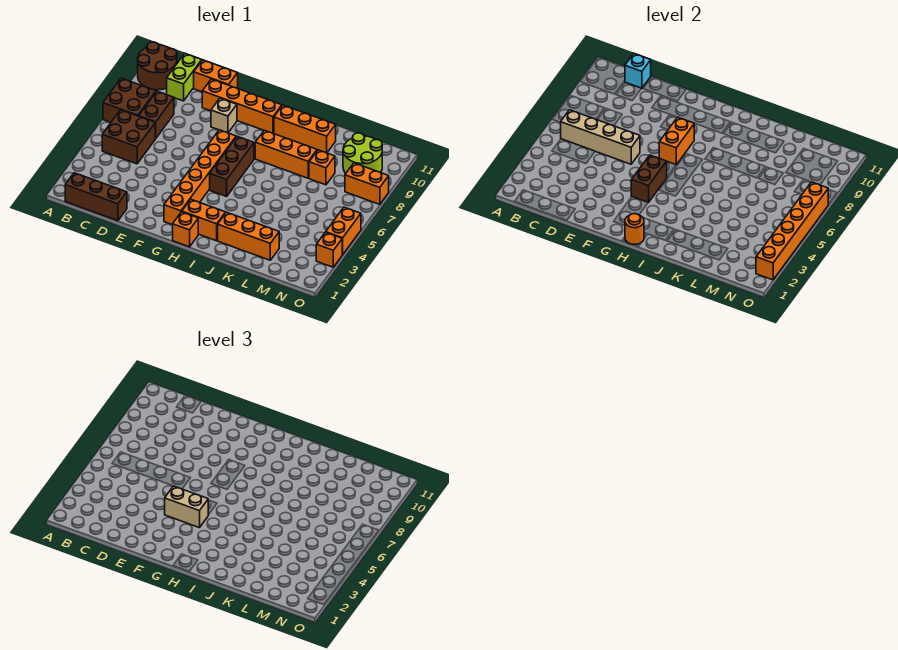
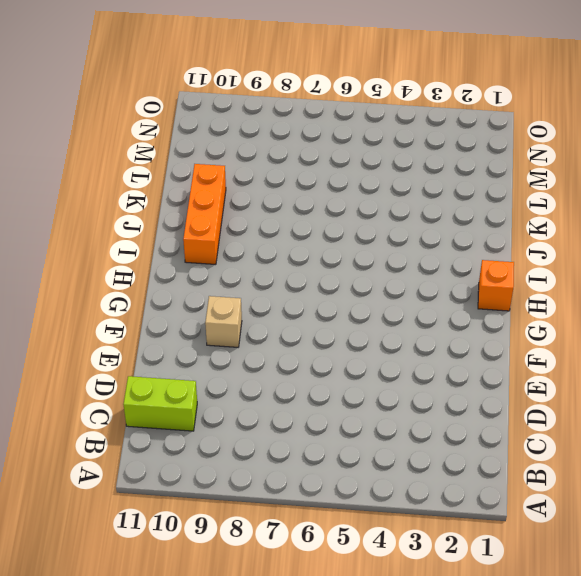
none -> brown 2x2 brick [103,78,156,122]
none -> brown 2x2 round brick [138,42,177,90]
none -> brown 1x3 brick [65,173,127,221]

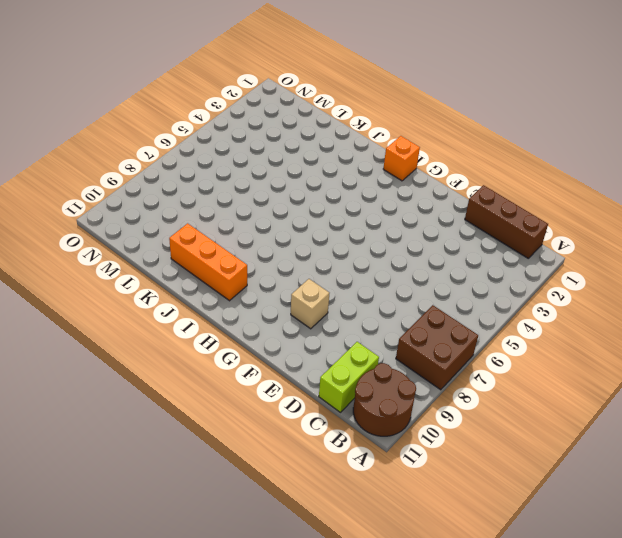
none -> brown 2x2 brick [102,110,156,164]
none -> brown 1x2 brick [139,91,174,138]
none -> orange 1x2 brick [194,60,238,92]

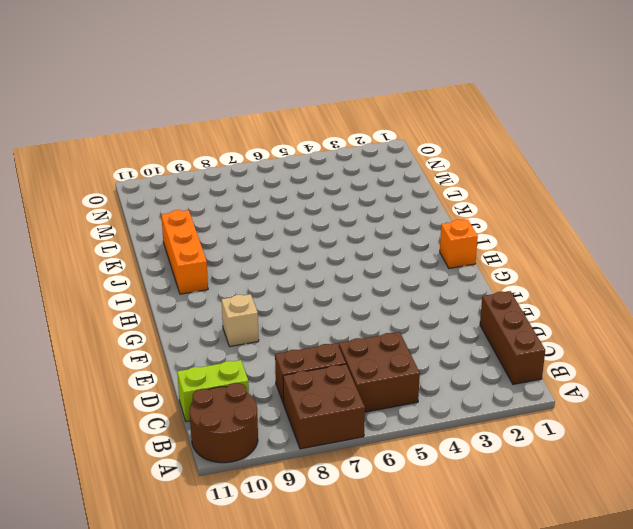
none -> orange 1x2 brick [194,60,238,92]
none -> orange 1x4 brick [202,79,282,133]
none -> orange 1x6 brick [164,130,236,225]

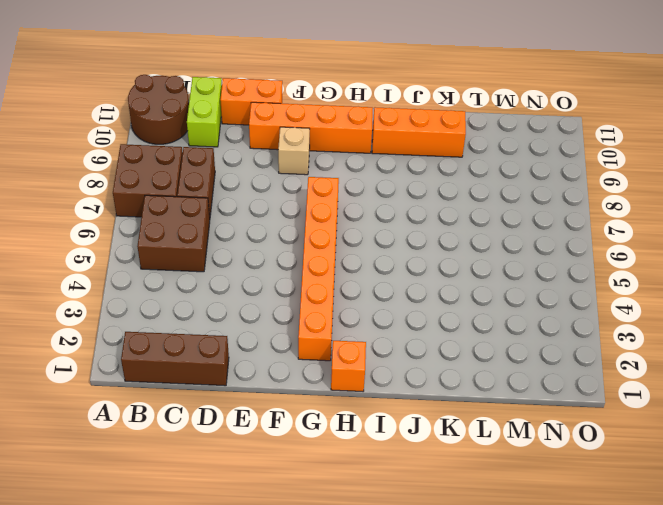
none -> orange 1x2 brick [182,200,226,241]
none -> brown 1x3 brick [210,136,254,196]
none -> orange 1x3 brick [255,130,317,178]

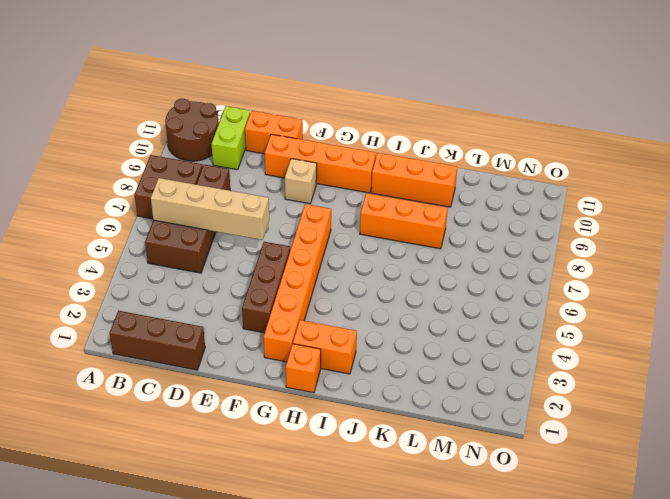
brown 1x3 brick [242,242,290,333] -> brown 1x3 brick moved to [210,136,254,196]
none -> orange 1x3 brick [218,212,279,260]
none -> orange 1x1 brick [309,150,335,185]
none -> lime 2x2 round brick [343,133,382,173]

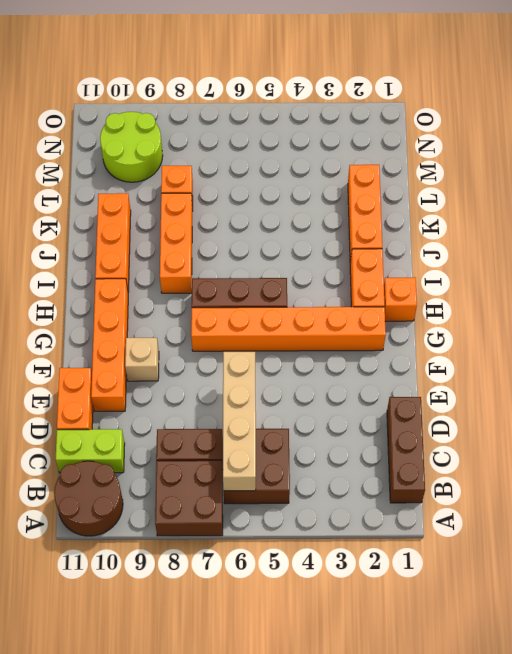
none -> orange 1x2 brick [345,163,389,204]
none -> orange 1x1 brick [316,232,342,267]
none -> orange 1x2 brick [326,207,361,255]

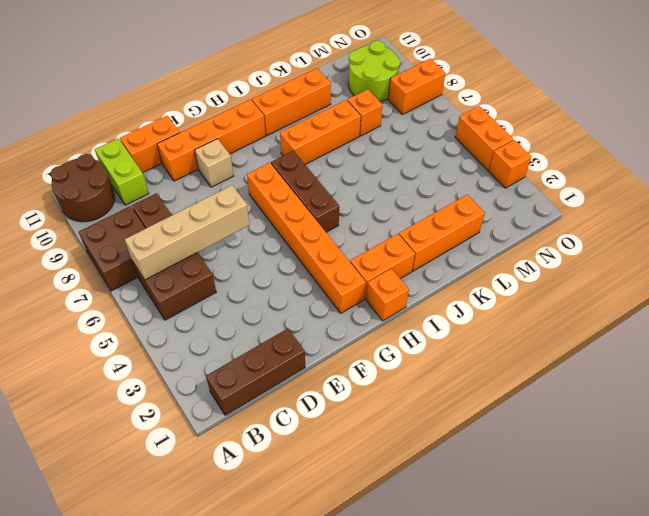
none -> cyan 1x1 brick [625,54,651,89]
none -> brown 1x2 brick [631,155,667,202]
none -> orange 1x2 brick [659,117,694,165]

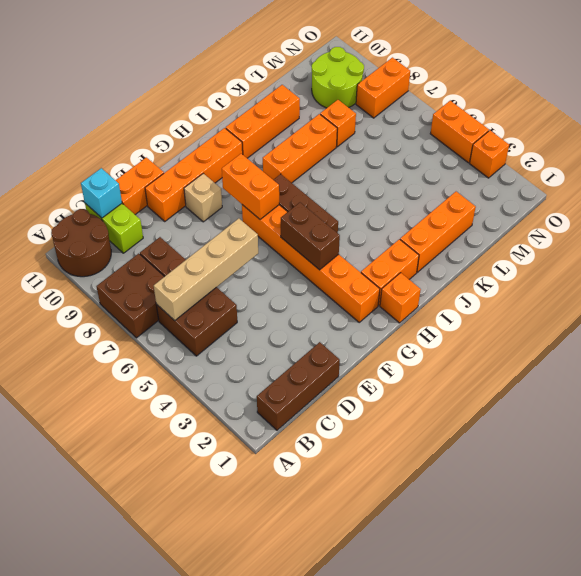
none -> orange 1x1 round brick [625,214,644,244]
none -> orange 1x6 brick [756,182,828,280]
none -> tan 1x2 brick [165,486,208,528]

